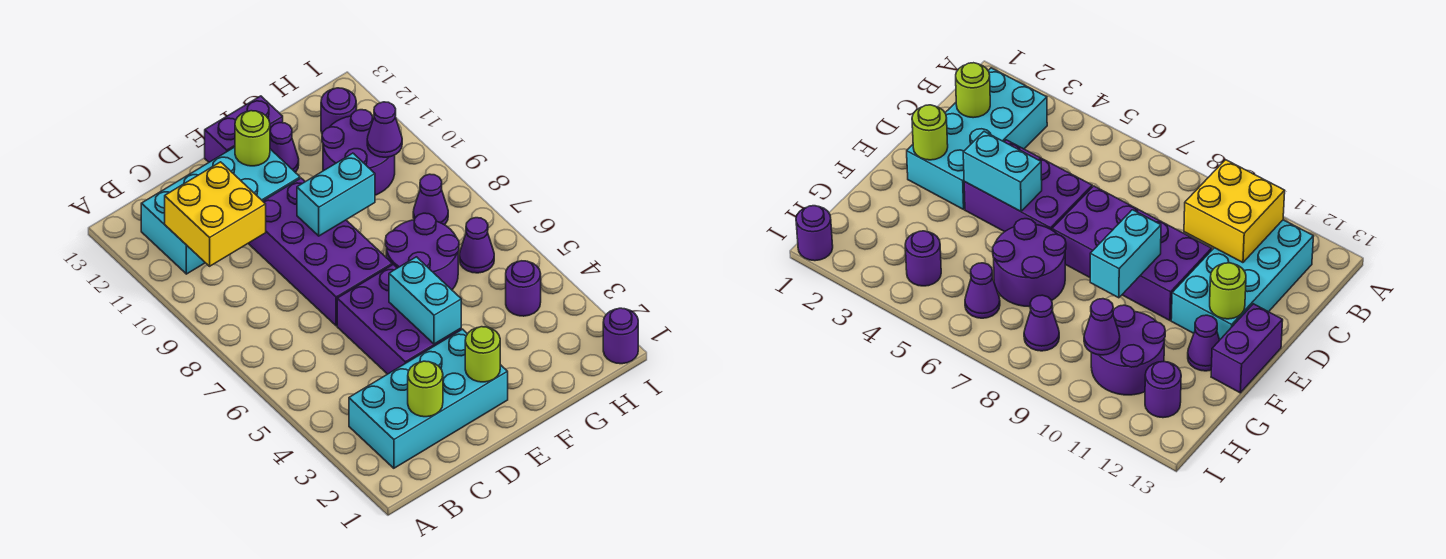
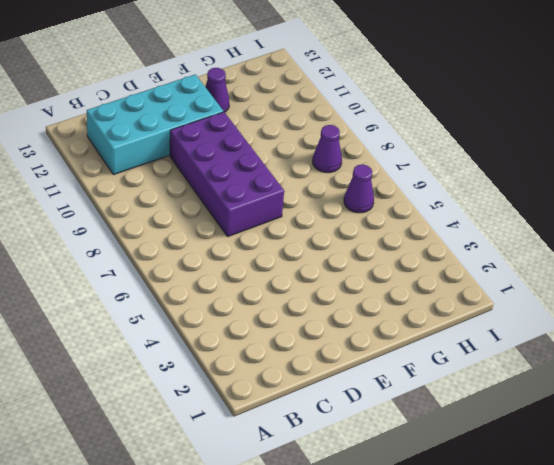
none -> cyan 2x4 brick [349,329,508,468]
none -> purple 2x3 brick [337,264,461,374]
none -> purple 1x2 brick [205,96,283,162]

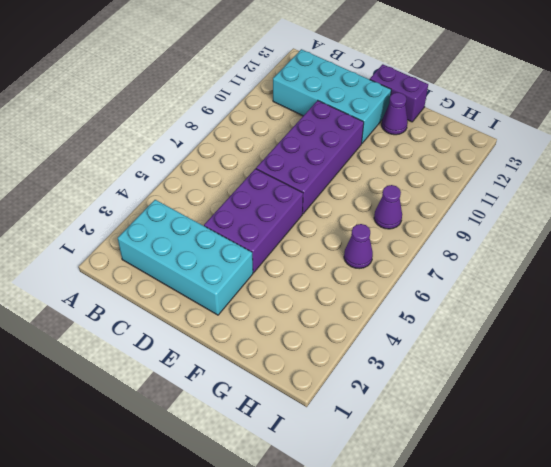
none -> purple 2x2 round brick [385,213,459,290]
none -> purple 2x2 round brick [322,110,395,195]
none -> purple 1x1 round brick [506,261,541,316]

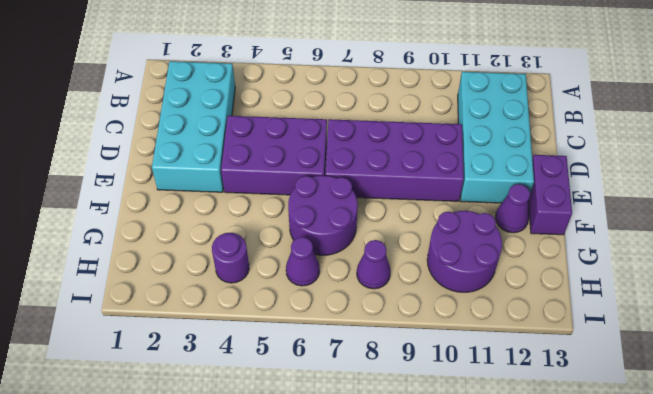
none -> purple 1x1 round brick [321,88,357,133]
none -> purple 1x1 round brick [603,308,638,364]
none -> yellow 2x2 brick [165,162,266,266]

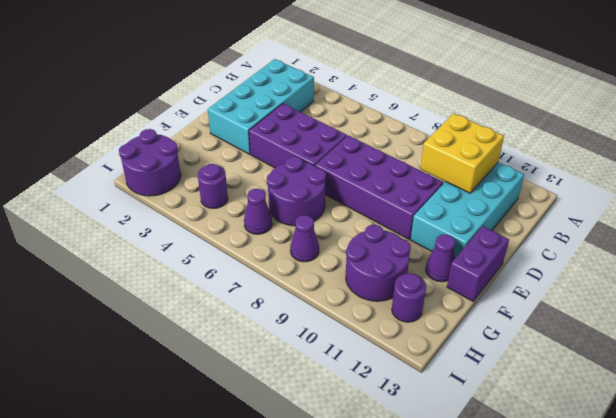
purple 2x2 round brick [119,129,181,196] -> purple 1x1 round brick [603,308,638,364]
none -> lime 1x1 round brick [408,361,443,417]
none -> lime 1x1 round brick [465,327,500,382]
none -> cyan 1x2 brick [389,257,461,344]

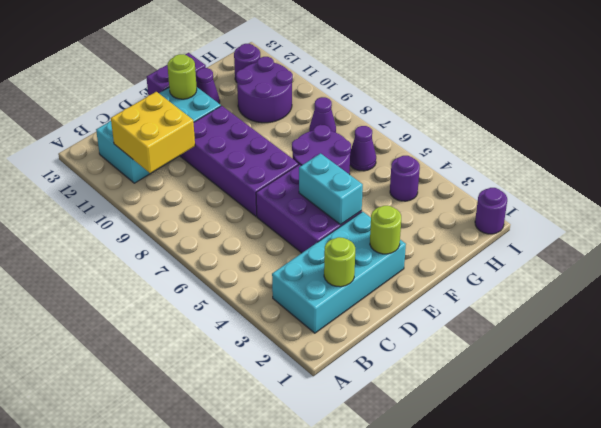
none -> cyan 1x2 brick [297,153,375,236]
none -> purple 1x1 cone [367,102,402,157]

